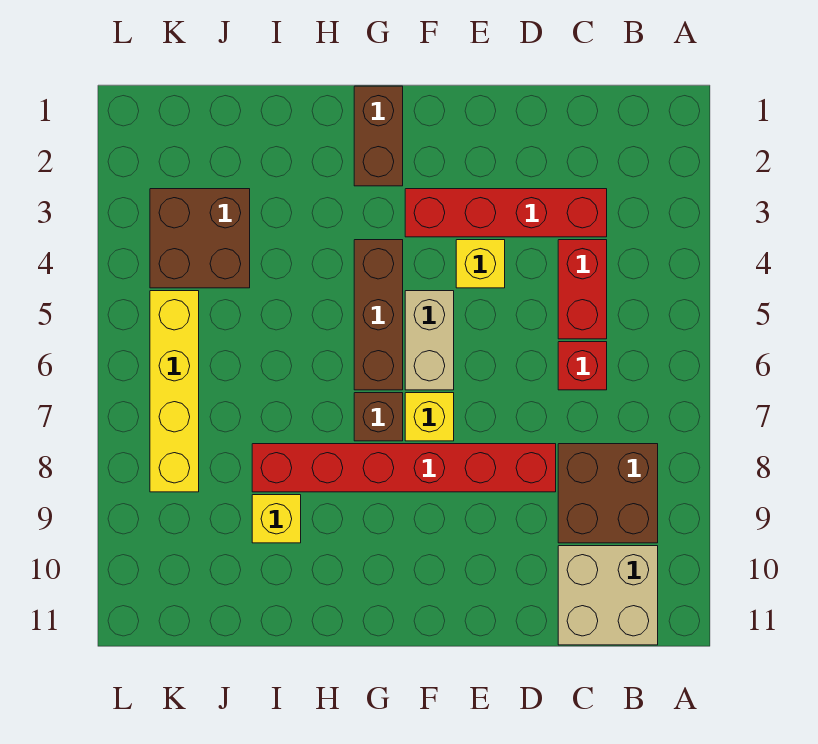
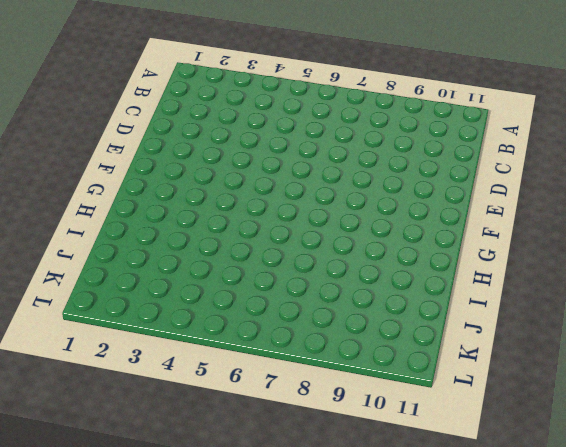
none -> brown 2x2 brick [558,444,658,543]
none -> tan 2x2 brick [558,546,658,645]
none -> red 1x4 brick [405,189,607,237]

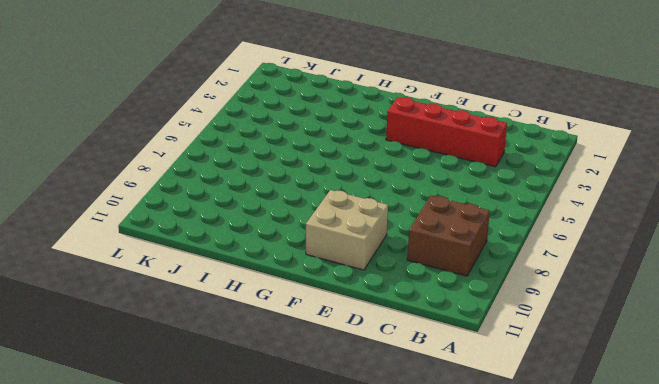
tan 2x2 brick [306,190,388,270] -> tan 2x2 brick moved to [558,546,658,645]
none -> red 1x2 brick [558,240,607,339]
none -> red 1x1 brick [558,342,607,390]
none -> red 1x6 brick [252,444,556,492]

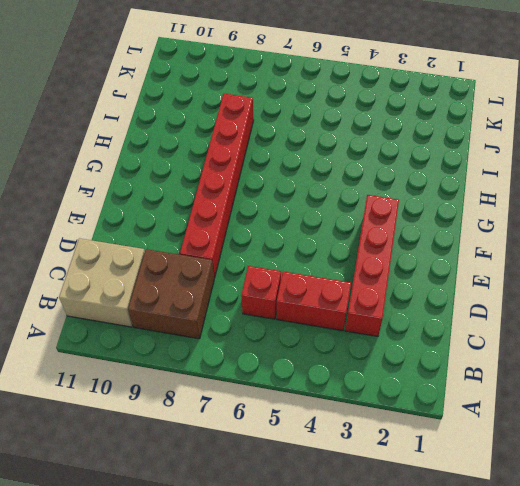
none -> yellow 1x1 brick [456,240,505,288]
none -> tan 1x2 brick [405,291,454,390]
none -> yellow 1x1 brick [405,393,454,441]

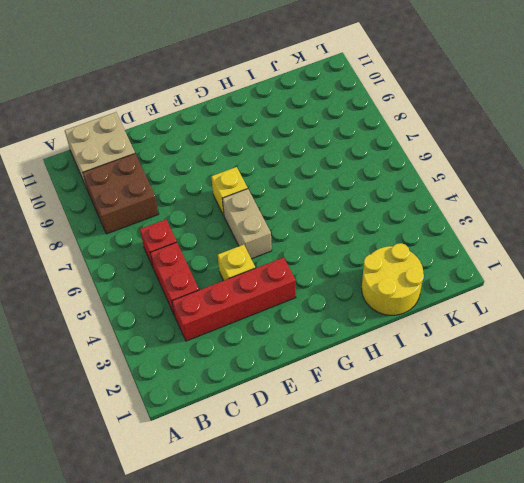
yellow 2x2 round brick [362,243,424,315] -> none
none -> red 1x6 brick [252,444,556,492]
none -> brown 1x2 brick [354,86,403,186]
none -> brown 1x3 brick [354,240,403,390]

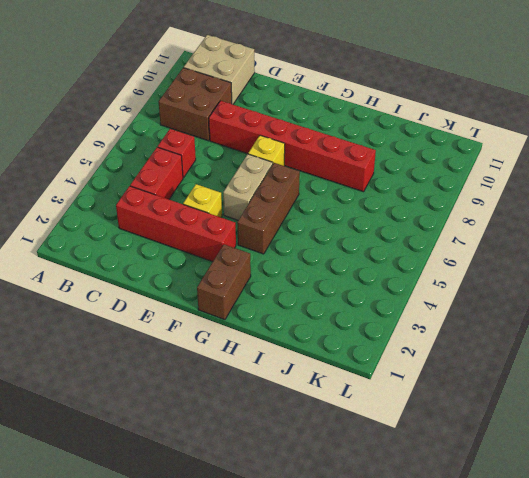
none -> brown 1x1 brick [354,393,403,441]
none -> yellow 1x1 brick [252,495,301,543]
none -> brown 2x2 brick [150,189,250,288]

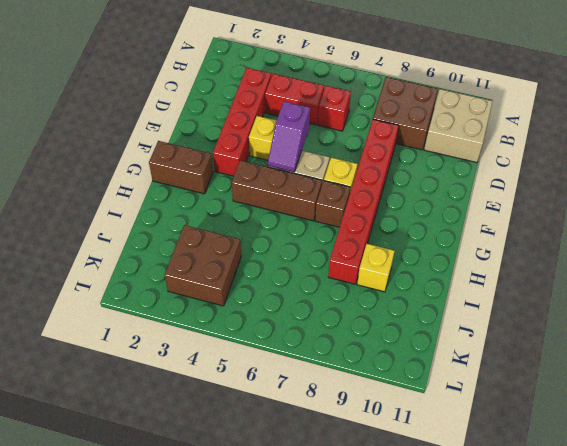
purple 1x2 slope [268,101,310,172] -> none
none -> yellow 1x4 brick [150,291,199,492]

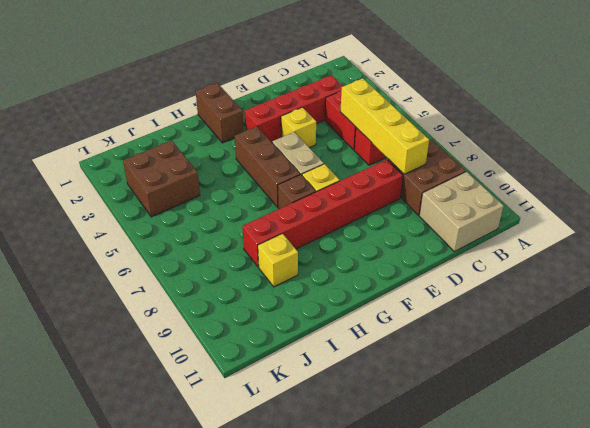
yellow 1x4 brick [340,78,429,174] -> yellow 1x4 brick moved to [150,291,199,492]

